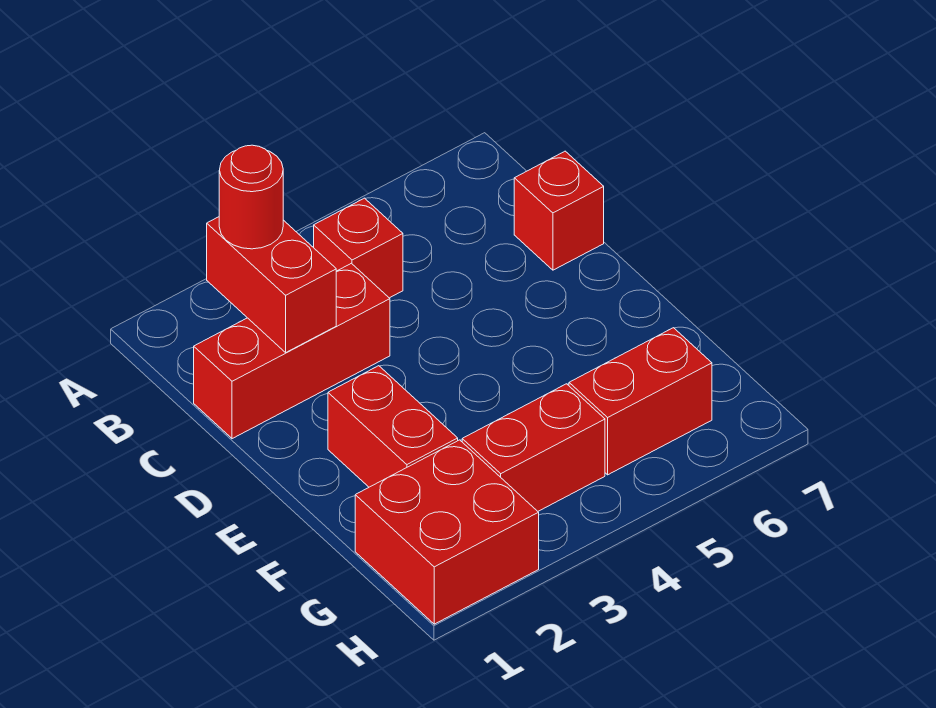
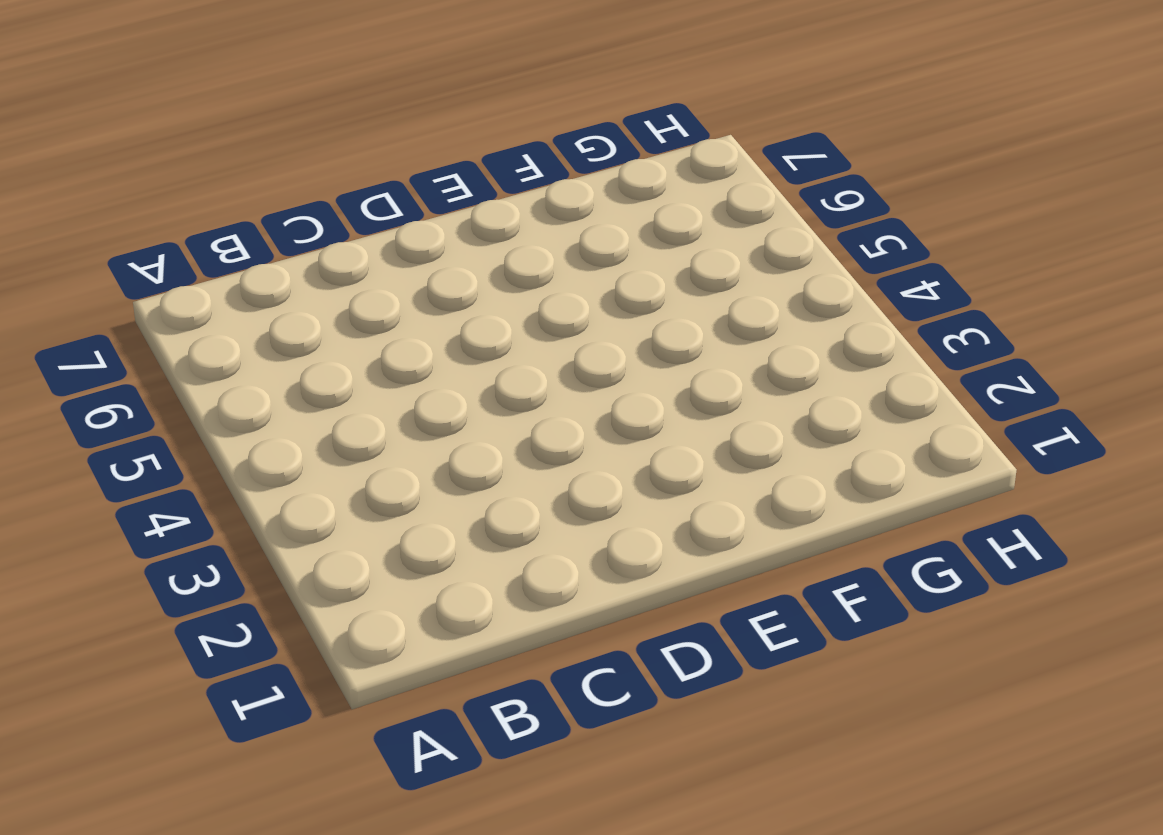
none -> red 1x1 brick [314,198,403,298]
none -> red 1x3 brick [194,263,390,439]

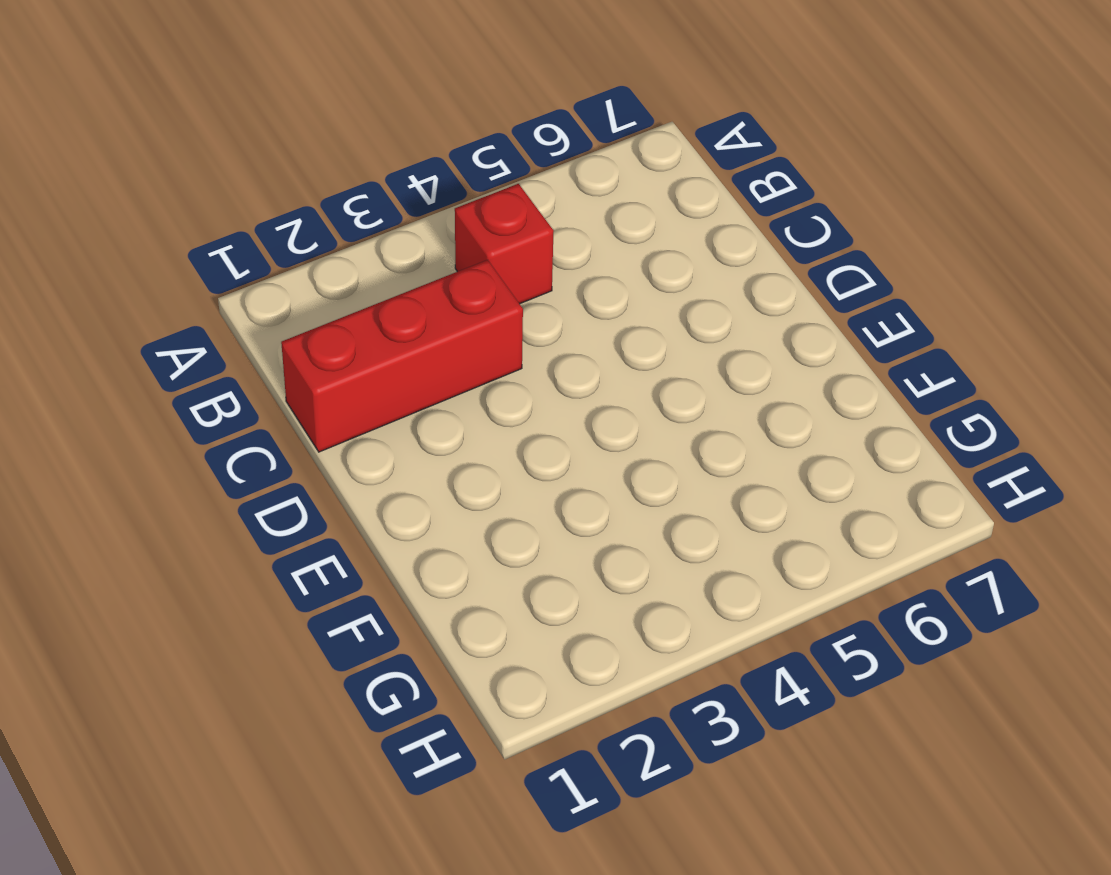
none -> red 1x1 brick [514,151,604,270]
none -> red 1x2 brick [328,366,458,487]

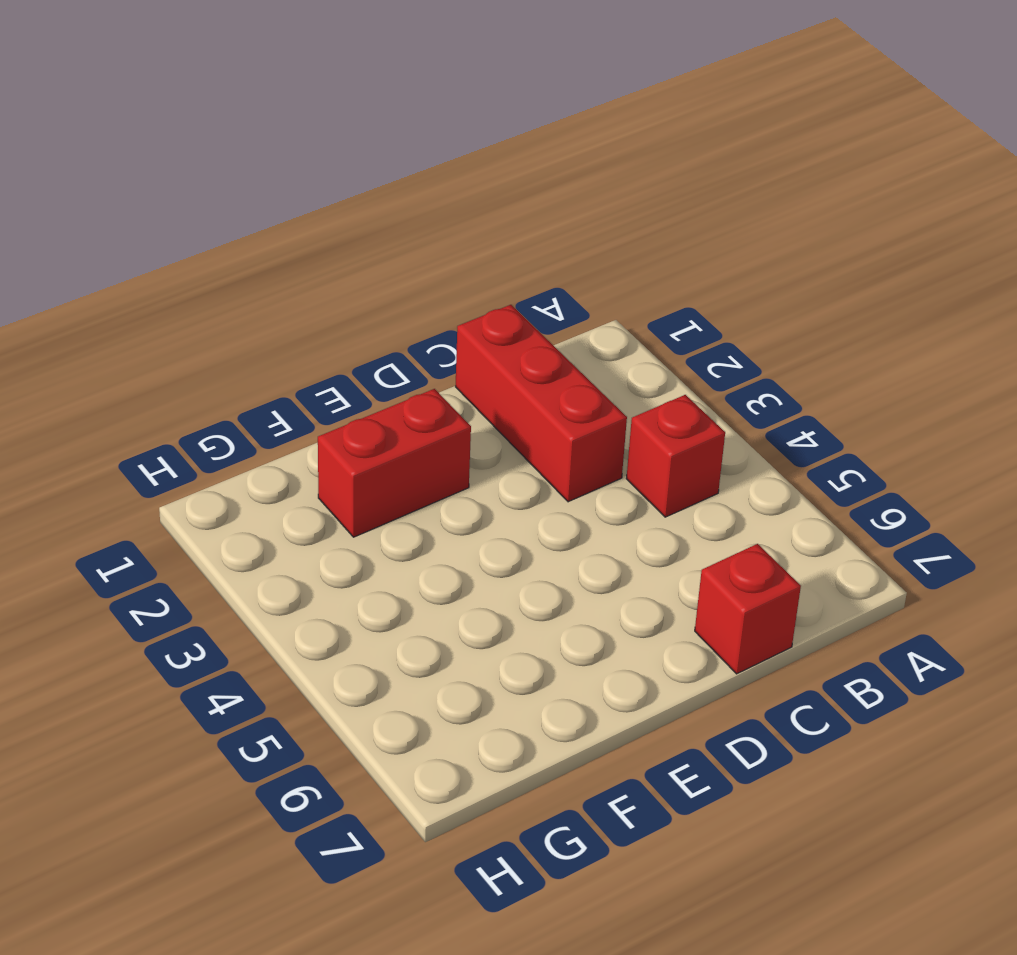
none -> red 2x2 brick [355,440,539,624]
none -> red 1x2 brick [462,384,605,511]

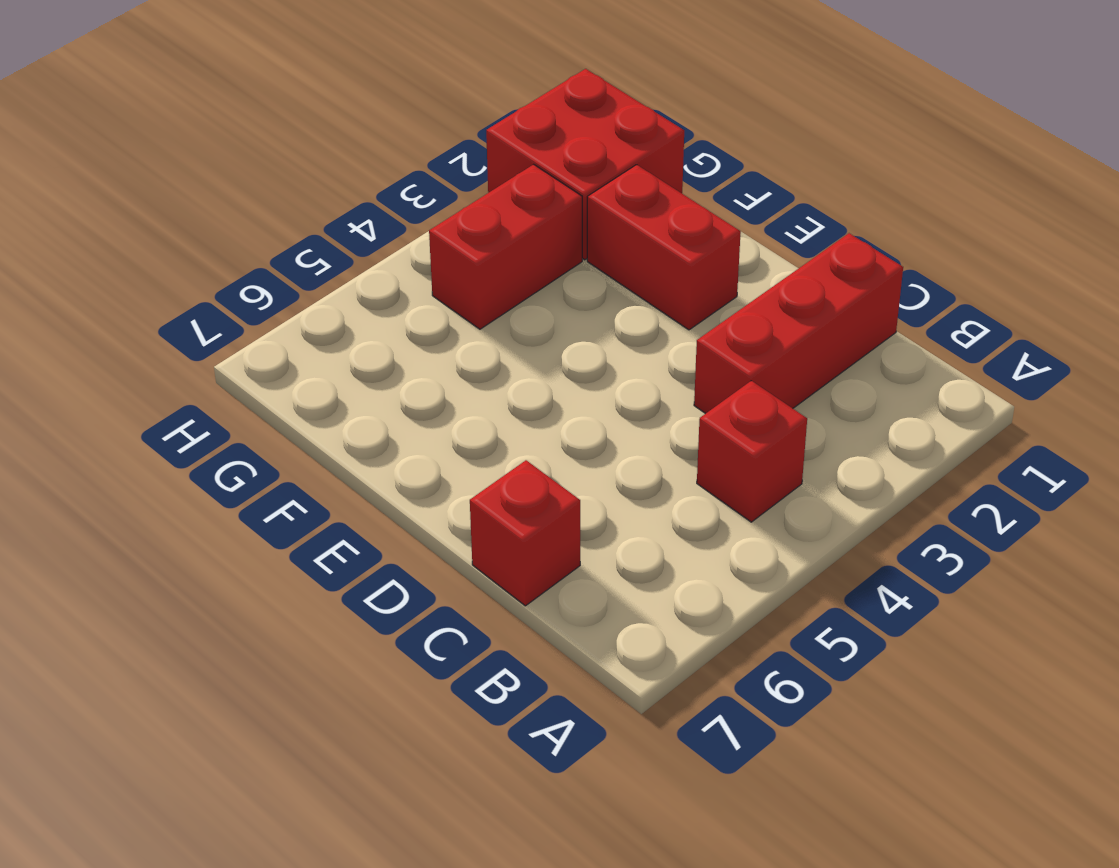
none -> red 1x2 brick [569,328,712,475]
none -> red 1x2 brick [207,217,336,352]

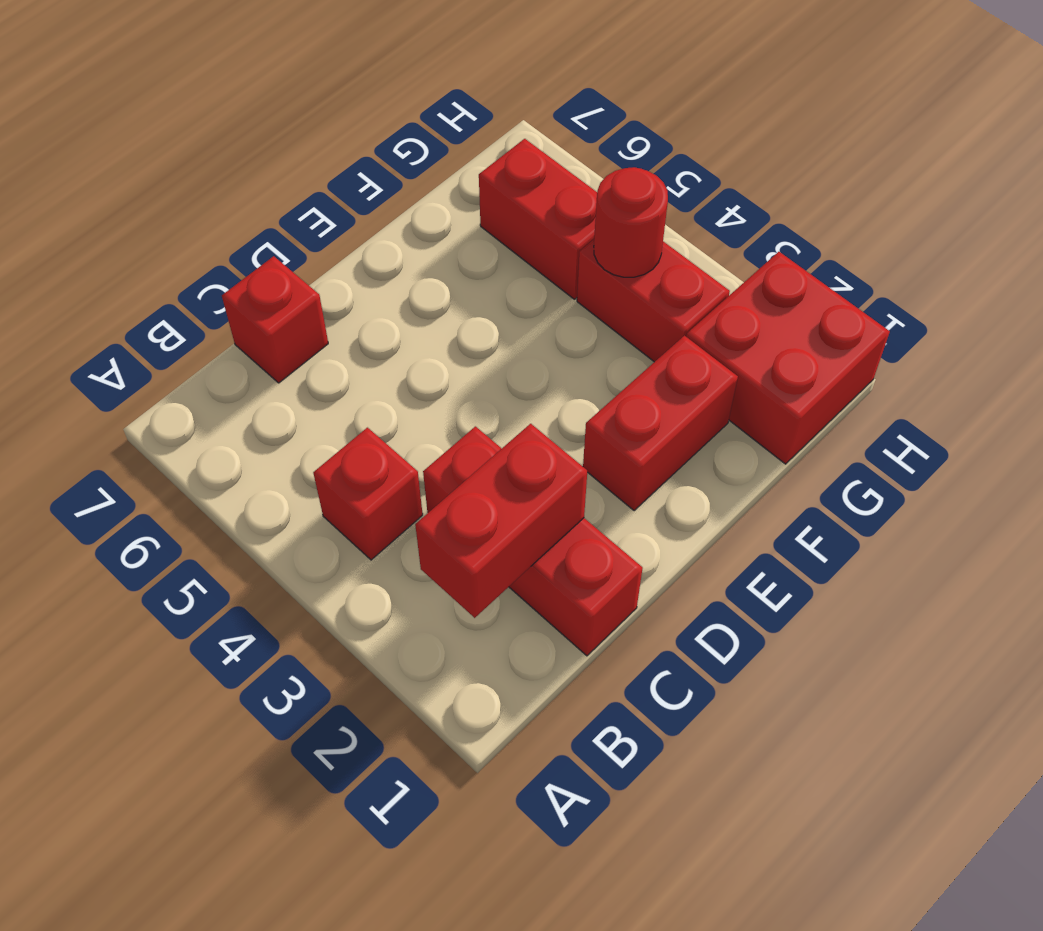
red 1x1 round brick [594,167,668,277] -> red 1x1 round brick moved to [219,145,283,249]

